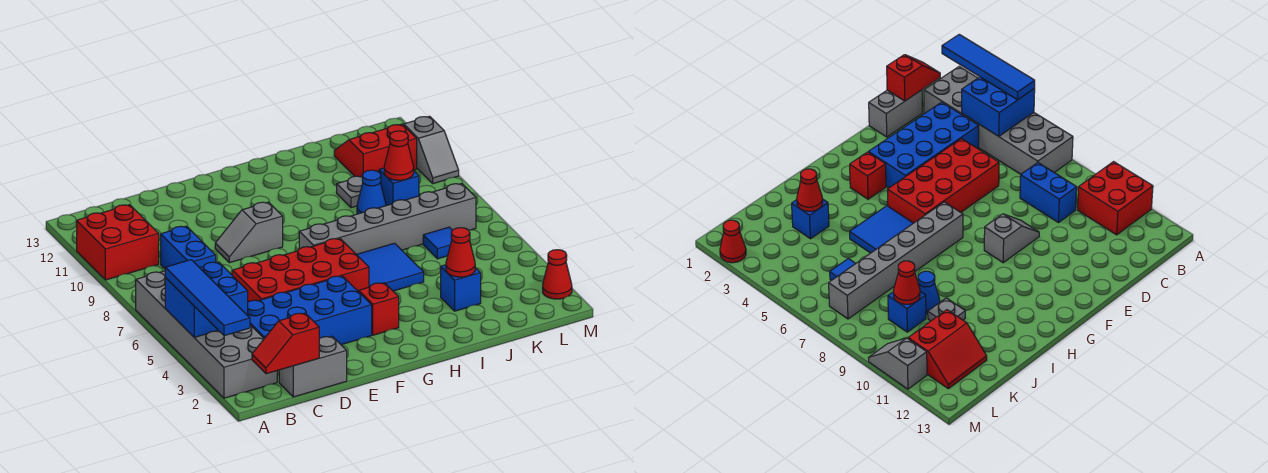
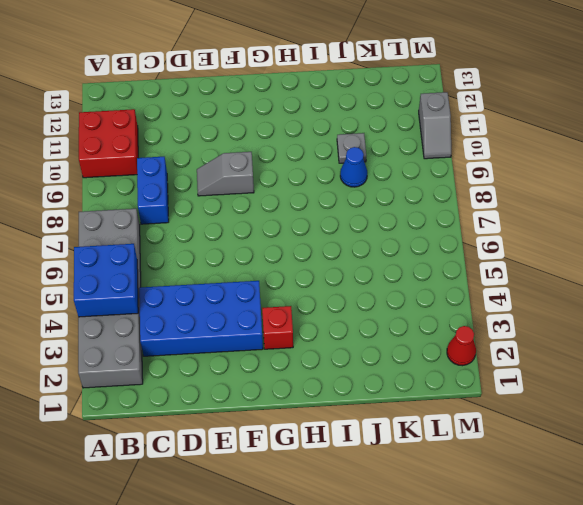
none -> grey 1x2 brick [279,336,347,397]
none -> red 2x4 brick [232,239,369,302]
none -> grey 1x6 brick [299,184,476,254]

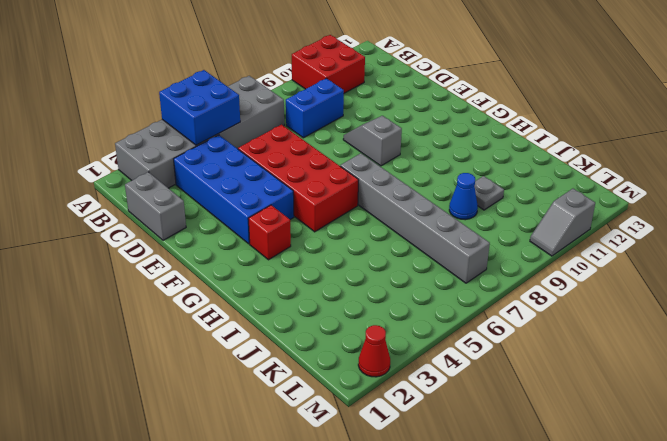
none -> blue 2x2 tile [356,243,424,291]
none -> blue 1x1 brick [441,265,481,311]
none -> blue 1x1 tile [423,227,452,259]

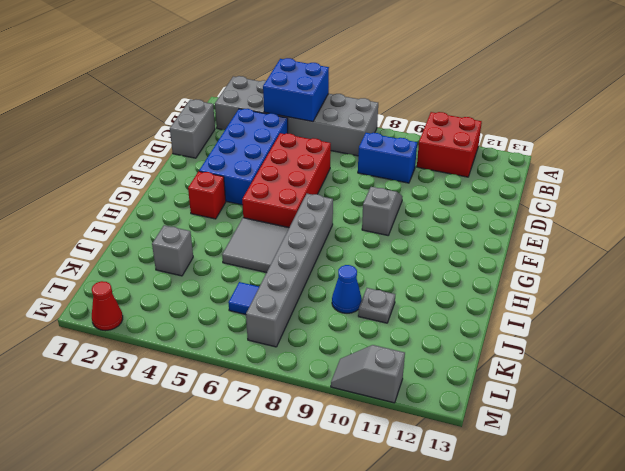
grey 2x2 tile [222,218,289,273] -> blue 2x2 tile [356,243,424,291]
grey 1x1 brick [152,225,193,276] -> blue 1x1 brick [441,265,481,311]
none -> blue 1x1 brick [379,168,419,205]
none -> red 2x2 slope [334,124,417,177]
none -> red 1x2 slope [252,313,319,374]

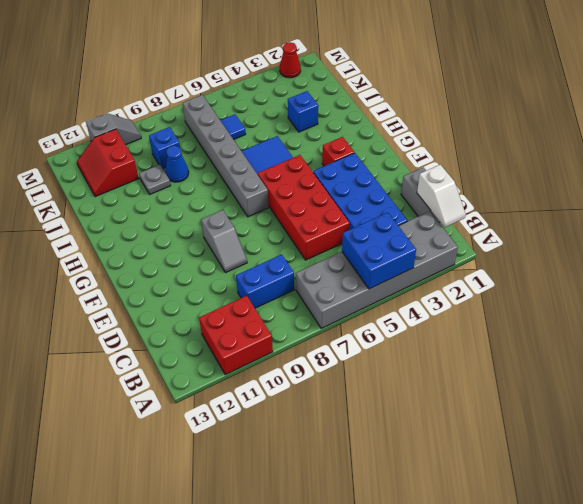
white 1x2 slope [417,165,466,227] -> red 1x2 slope [252,313,319,374]
none -> red 1x1 cone [446,228,475,277]
none -> red 1x1 cone [384,131,414,180]
none -> blue 1x4 tile [165,260,250,336]

